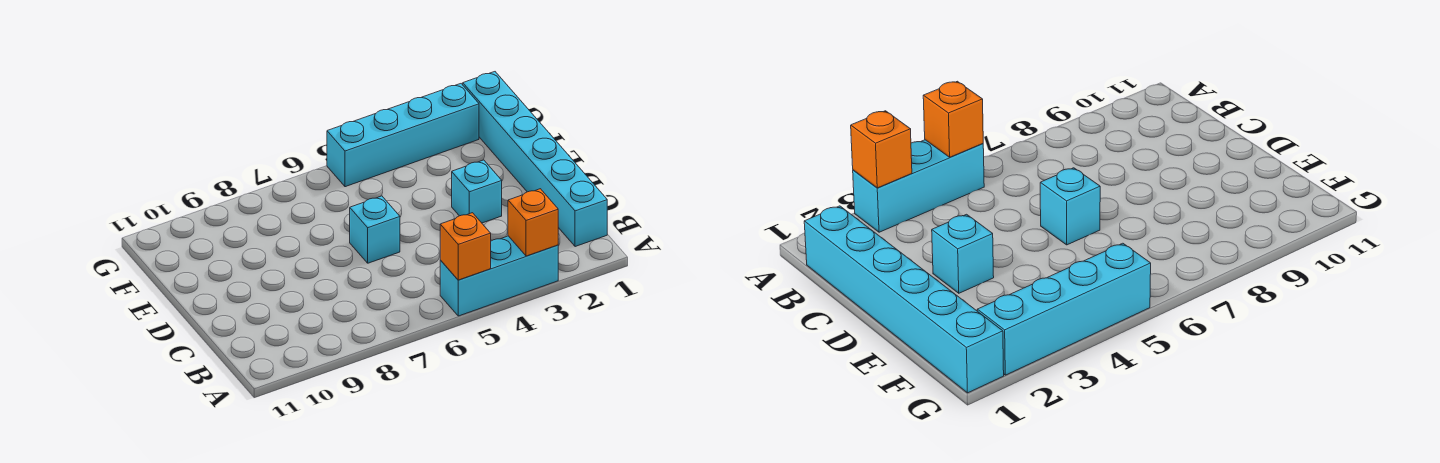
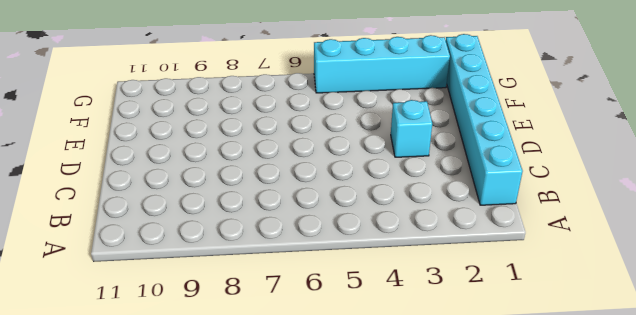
none -> cyan 1x3 brick [440,236,558,316]
none -> cyan 1x1 brick [350,196,400,263]

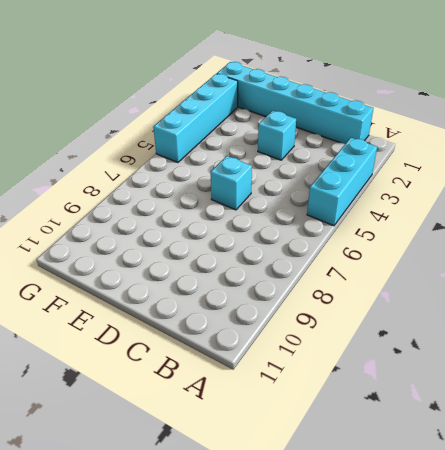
none -> orange 1x1 brick [508,189,558,256]
none -> orange 1x1 brick [440,213,491,280]

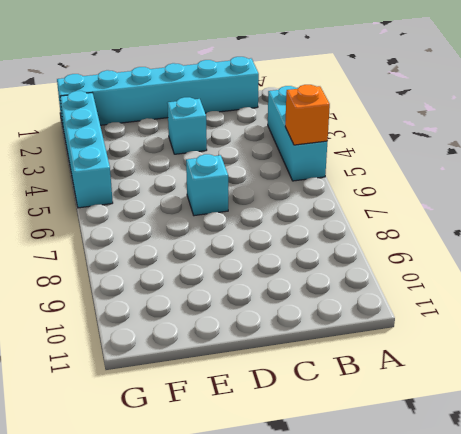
none -> orange 1x1 brick [508,189,558,256]

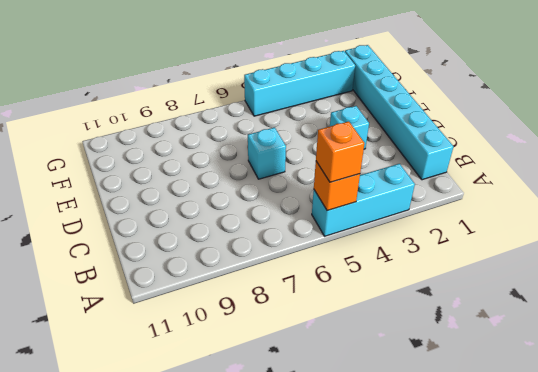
orange 1x1 brick [316,122,365,182] -> orange 1x1 brick moved to [508,189,558,256]

